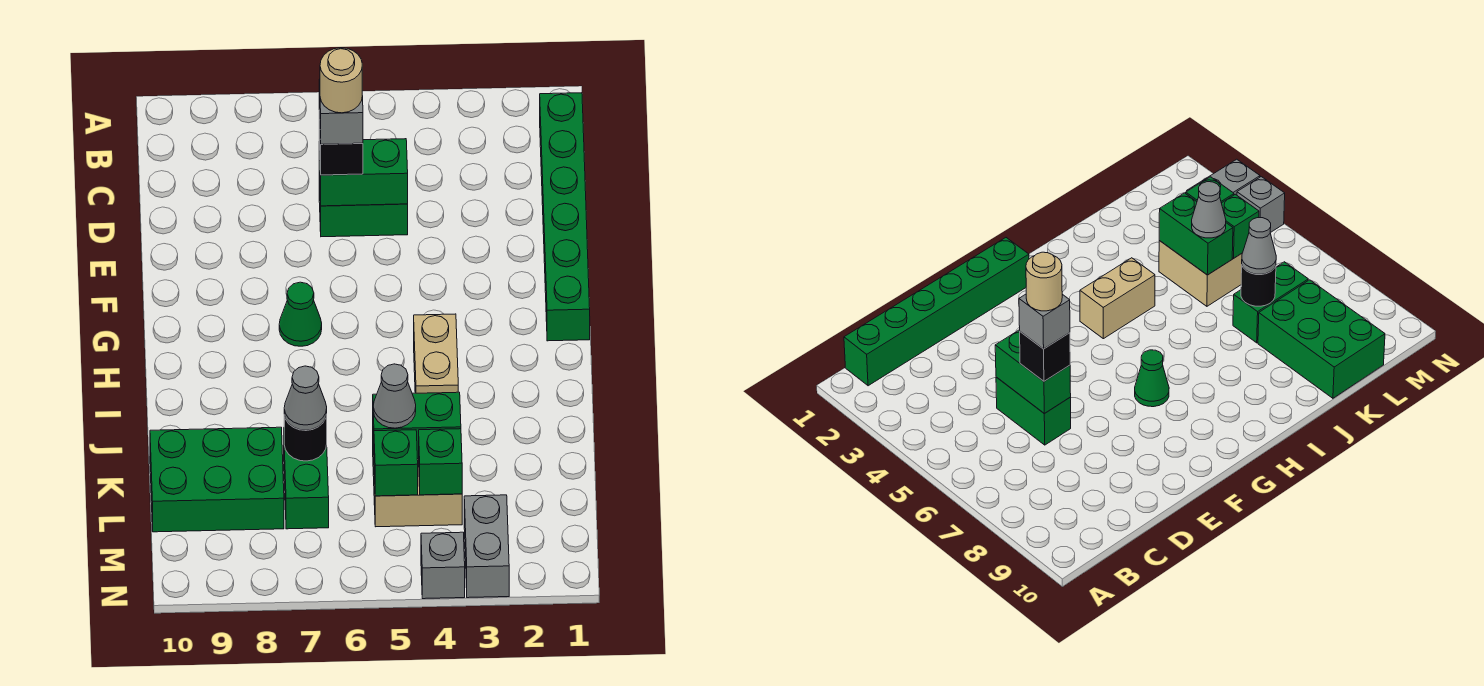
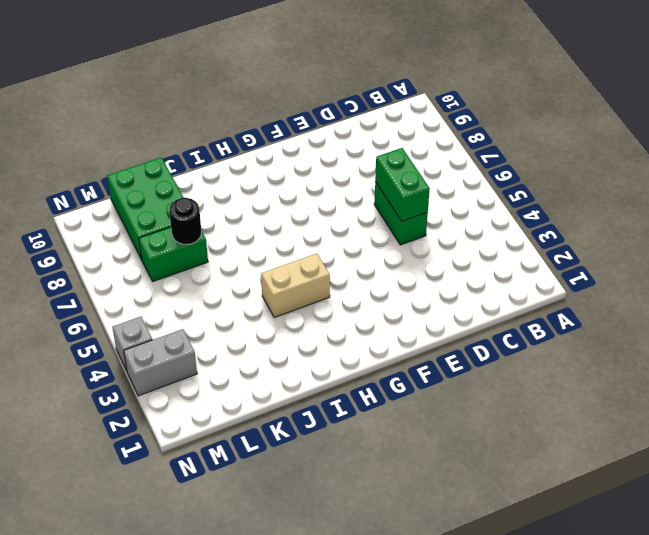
none -> green 1x6 brick [540,93,590,341]
none -> green 1x1 cone [279,282,322,346]
none -> tan 2x2 brick [373,446,462,527]

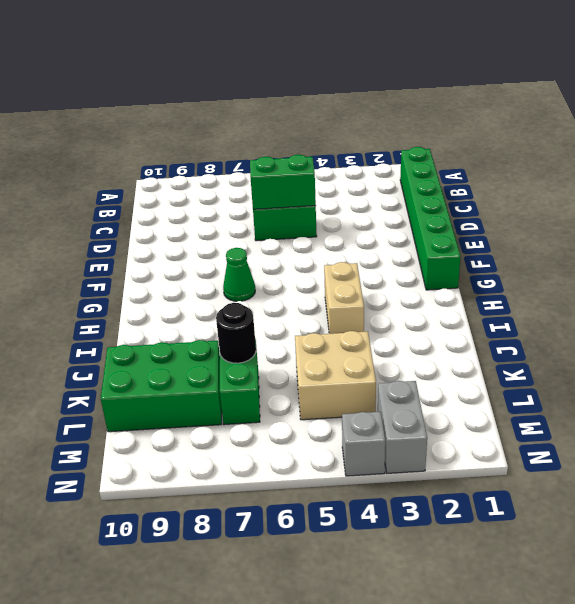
none -> green 1x2 brick [373,392,461,459]
none -> green 1x1 brick [419,429,462,495]
none -> green 1x1 brick [374,430,418,496]

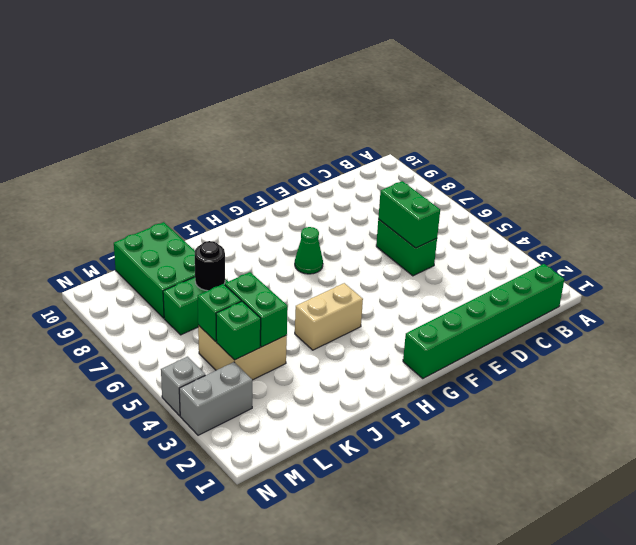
none -> black 1x1 brick [319,111,363,175]
none -> grey 1x1 cone [373,364,416,428]
none -> grey 1x1 cone [284,366,327,430]

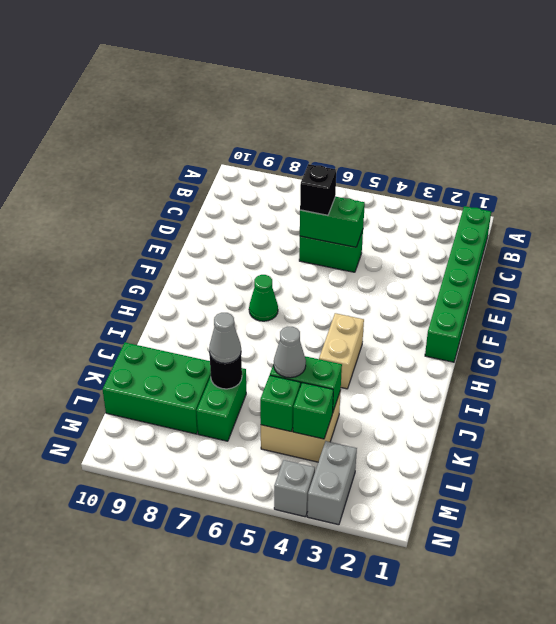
none -> grey 1x1 brick [319,79,363,144]
none -> tan 1x1 round brick [320,48,362,113]

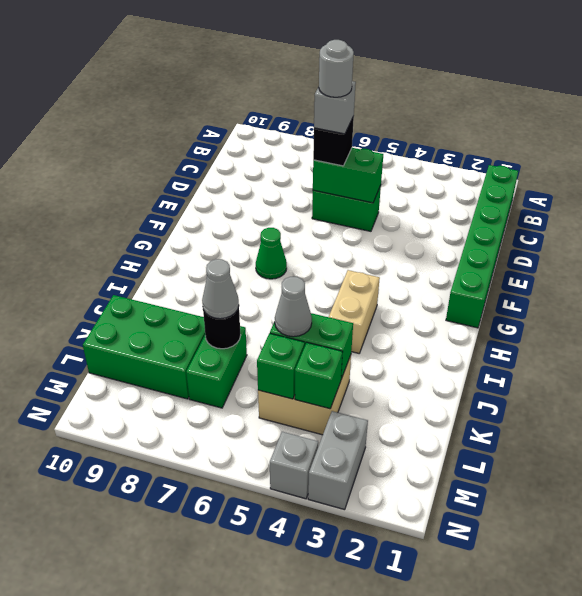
grey 1x1 round brick [319,40,354,97] -> tan 1x1 round brick [320,48,362,113]

